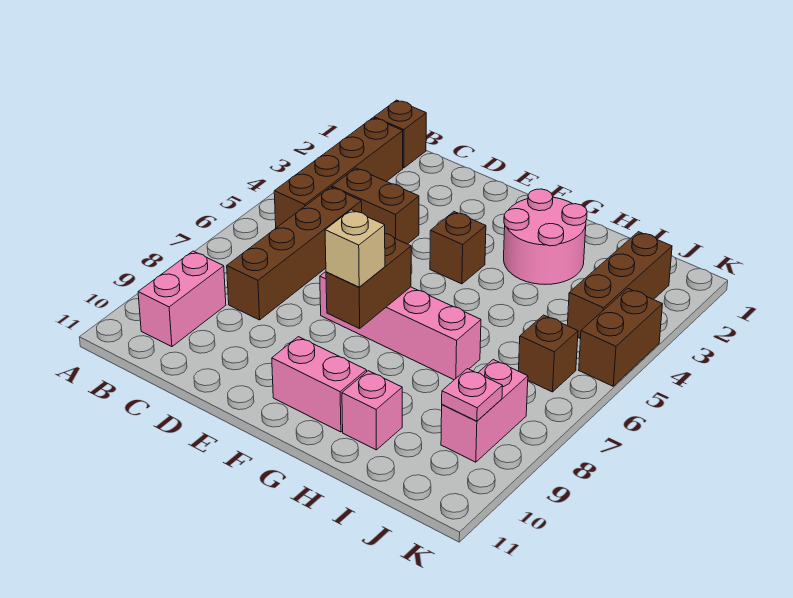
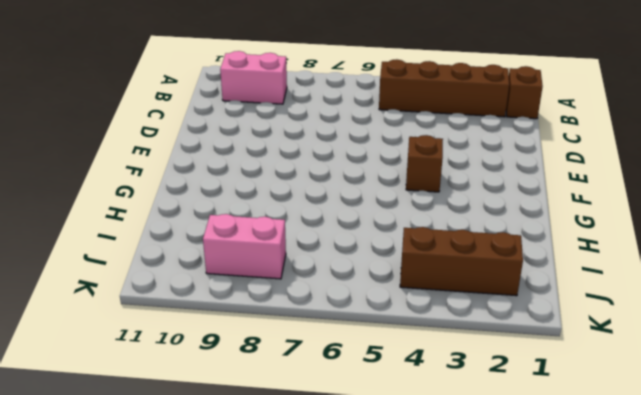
none -> brown 1x2 brick [332,168,419,244]
none -> brown 1x4 brick [227,187,362,320]
none -> pink 1x4 brick [320,272,481,380]

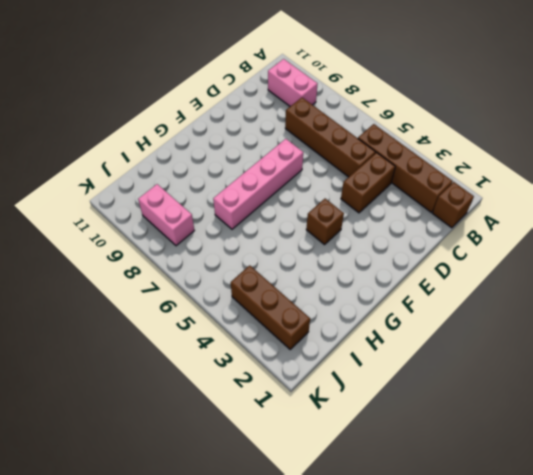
none -> pink 1x2 brick [272,337,367,432]
none -> pink 2x2 round brick [504,189,587,284]
none -> pink 1x1 brick [342,371,402,450]

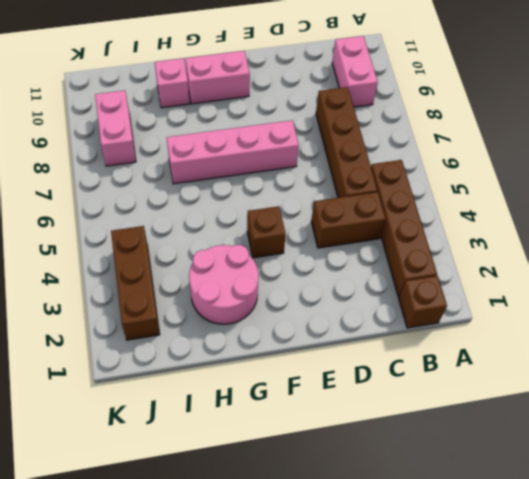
none -> brown 1x1 brick [519,315,578,392]
none -> brown 1x2 brick [579,289,662,386]
none -> brown 1x2 brick [326,234,411,329]

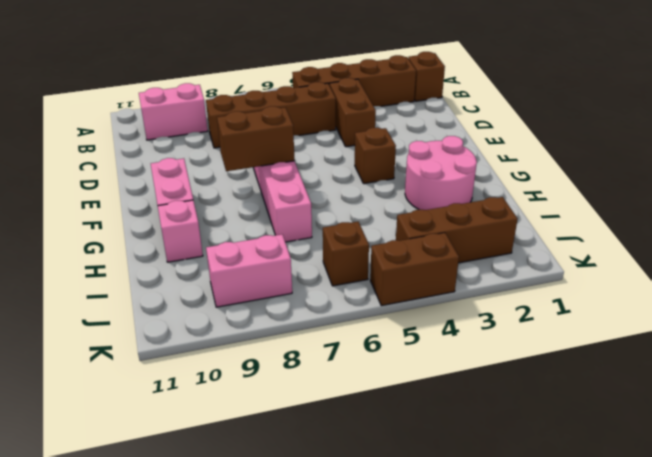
none -> pink 1x1 plate [442,369,503,421]
none -> tan 1x1 brick [325,210,385,287]

